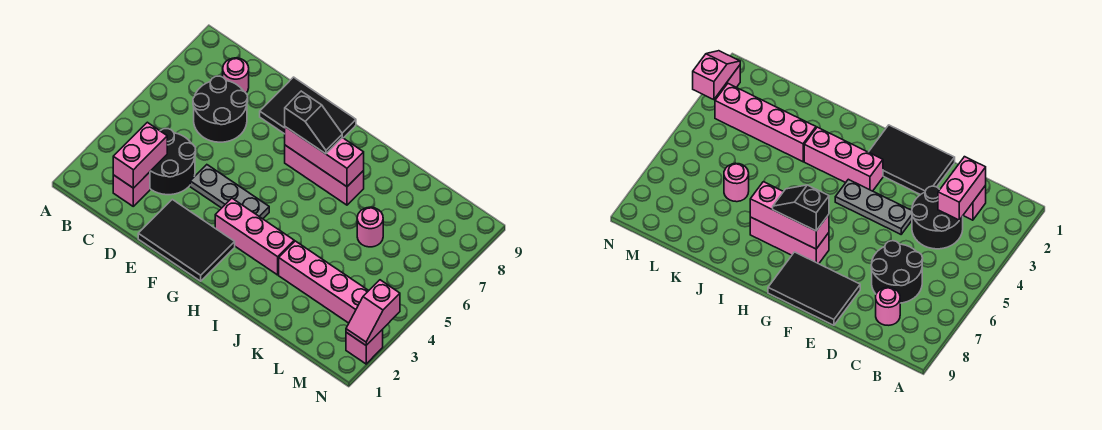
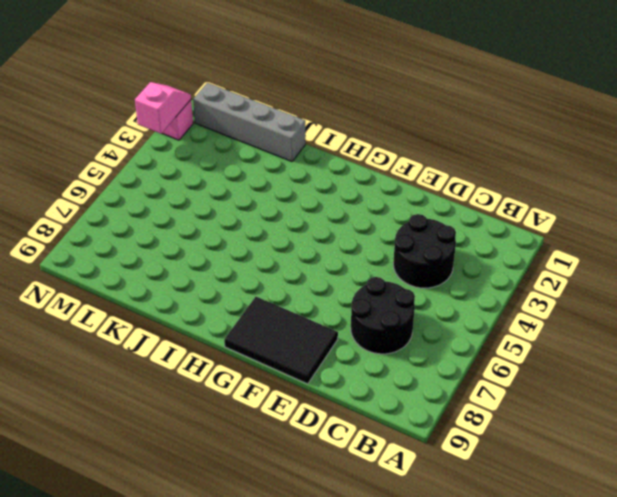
grey 1x4 brick [193,83,305,162] -> none
none -> pink 1x1 brick [113,172,150,206]
none -> pink 1x1 round brick [223,58,249,93]
none -> black 2x3 tile [138,199,235,281]

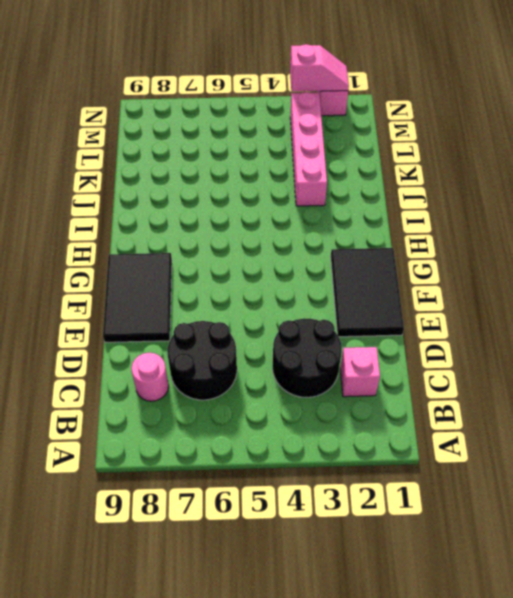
none -> grey 1x3 plate [190,165,269,219]
none -> pink 1x3 brick [215,198,294,275]
none -> pink 1x3 brick [285,145,364,205]

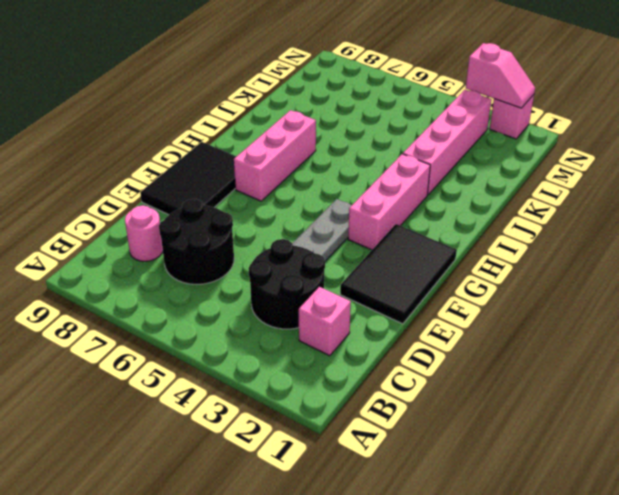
none -> pink 1x1 round brick [357,207,383,247]
none -> pink 1x2 brick [113,122,167,188]
none -> pink 1x3 brick [285,127,364,187]

